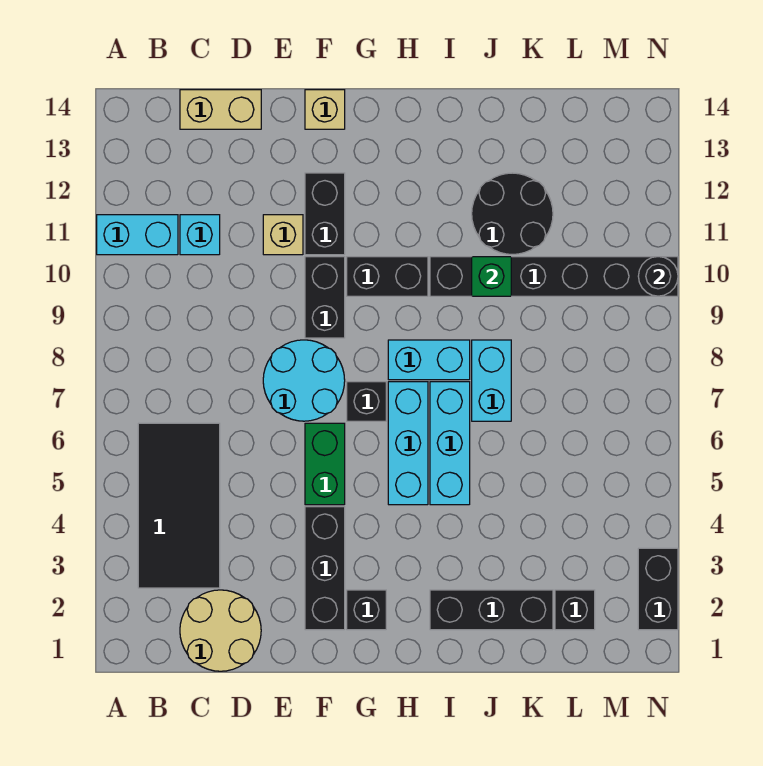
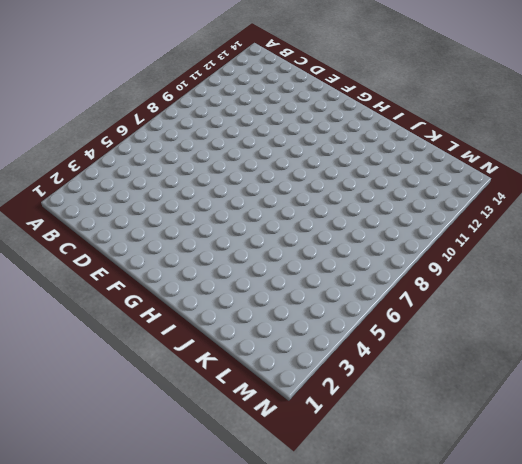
none -> cyan 1x2 brick [97,215,178,255]
none -> black 2x4 tile [138,423,220,588]
none -> tan 2x2 round brick [180,590,261,671]

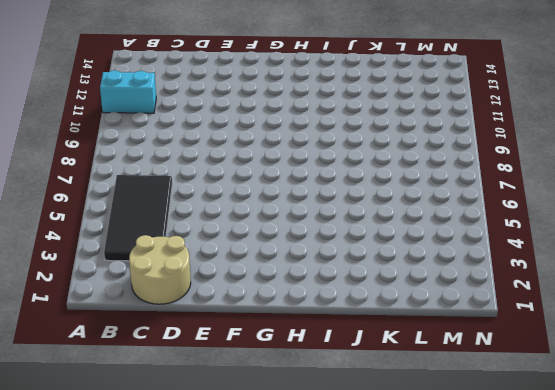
none -> cyan 1x1 brick [180,215,220,255]
none -> tan 1x2 brick [180,90,261,129]
none -> cyan 2x2 round brick [263,340,345,421]

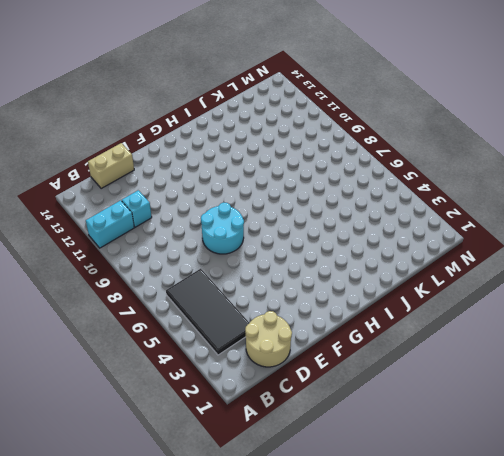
none -> tan 1x1 brick [263,215,303,255]
none -> black 1x3 brick [305,507,345,630]
none -> green 1x2 brick [305,423,345,505]

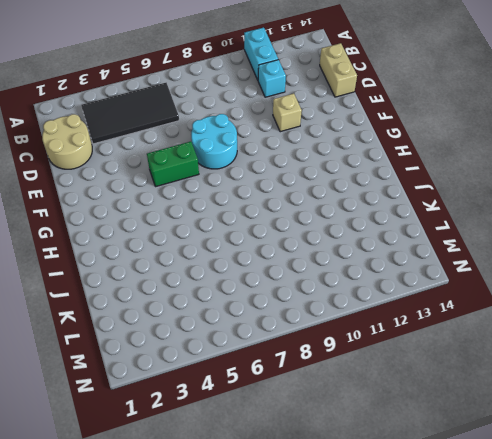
none -> black 1x3 brick [305,507,345,630]
none -> black 1x2 brick [305,257,345,338]
none -> black 1x2 brick [305,173,345,255]

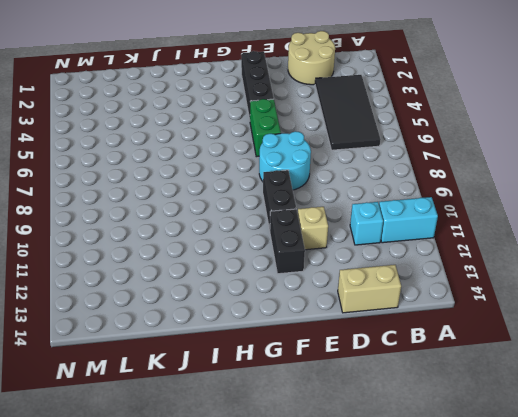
none -> tan 1x1 brick [305,90,345,129]
none -> black 1x1 brick [347,590,386,630]
none -> black 1x1 brick [347,382,386,421]

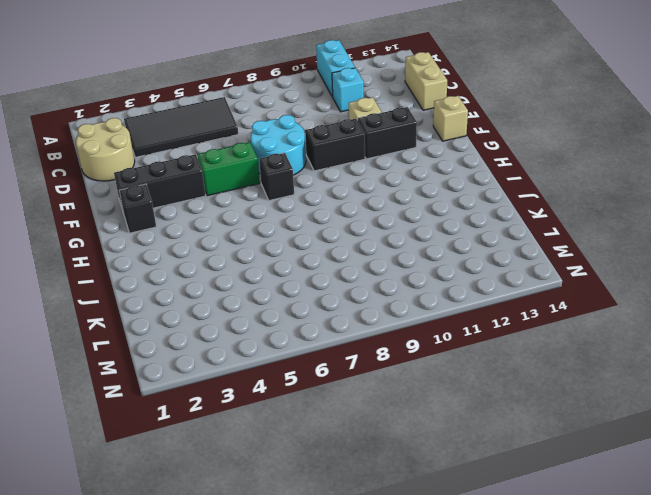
none -> black 1x2 brick [347,257,428,296]
none -> cyan 1x3 brick [388,382,428,505]
none -> cyan 1x2 brick [388,340,470,380]

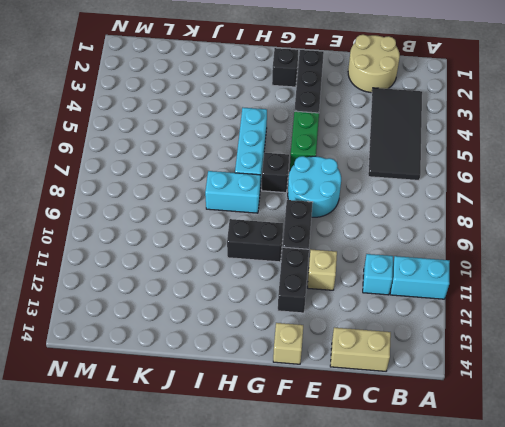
none -> black 1x3 brick [430,590,553,630]
none -> cyan 1x3 brick [430,382,470,505]
none -> black 1x6 brick [430,257,678,296]

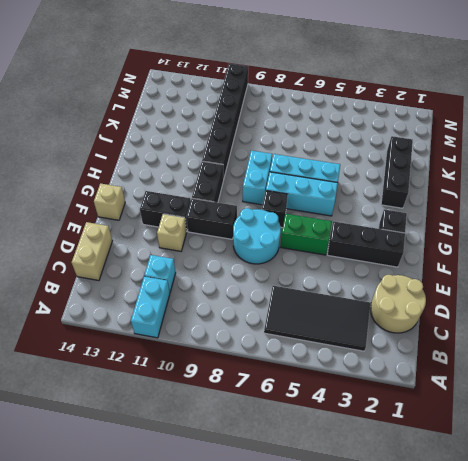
none -> cyan 1x2 brick [472,340,511,421]
none -> black 2x2 round brick [472,173,553,254]
none -> black 1x1 brick [555,590,595,630]

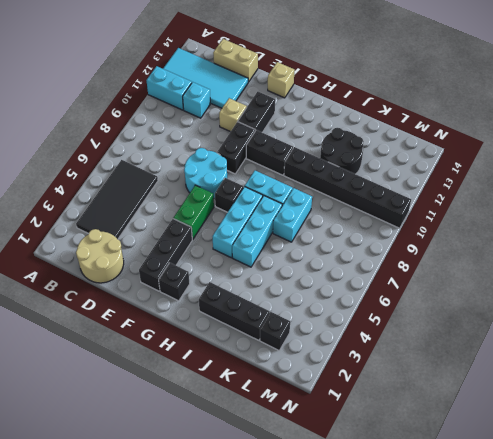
cyan 2x4 tile [163,48,248,108] -> none
none -> black 1x2 brick [638,548,678,630]
none -> green 1x1 brick [472,257,511,296]
none -> black 1x1 round brick [638,257,678,296]

